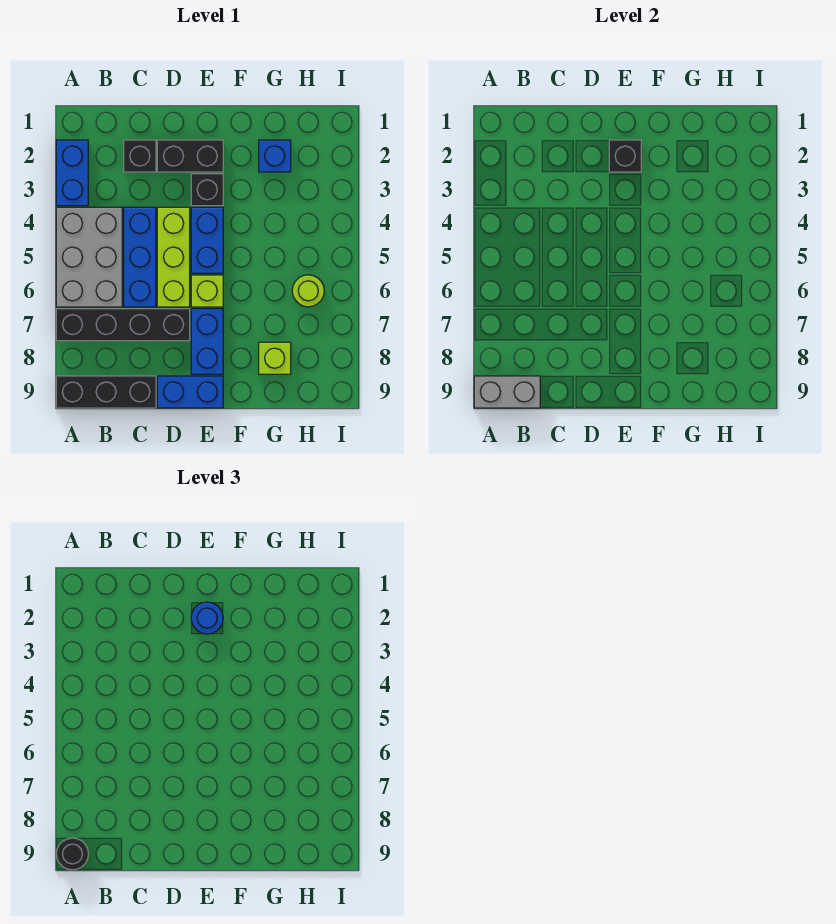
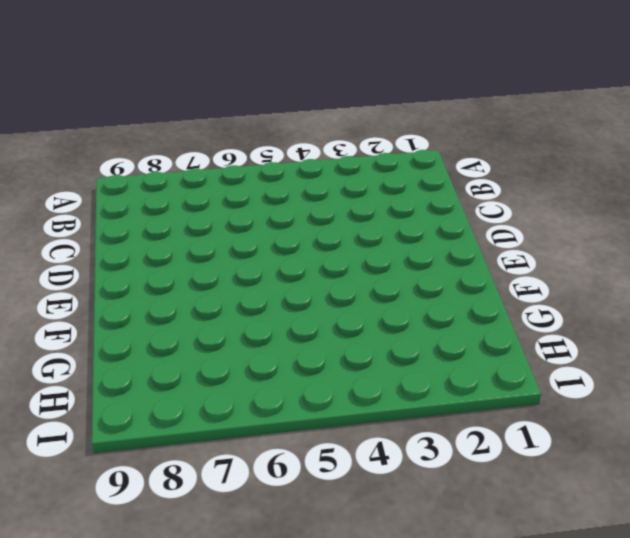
none -> blue 1x2 brick [56,140,88,206]
none -> grey 2x3 brick [56,207,122,307]
none -> black 1x4 brick [56,309,190,341]

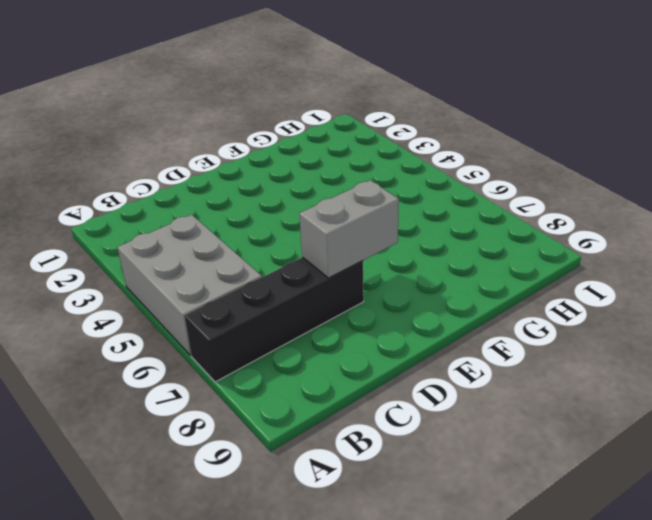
grey 1x2 brick [299,180,399,278] -> grey 1x2 brick moved to [474,376,540,408]
none -> blue 1x2 brick [56,140,88,206]
none -> black 1x3 brick [56,376,156,408]
none -> black 1x1 brick [124,140,156,172]

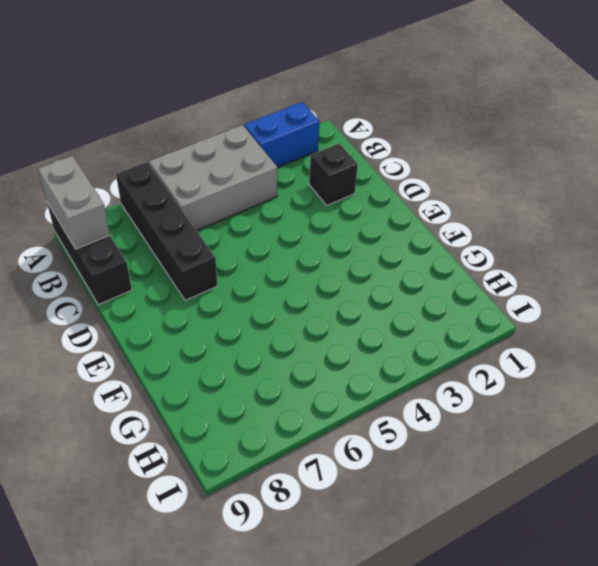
none -> blue 1x3 brick [124,207,156,307]
none -> black 1x2 brick [157,140,223,172]
none -> lime 1x3 brick [157,207,190,307]

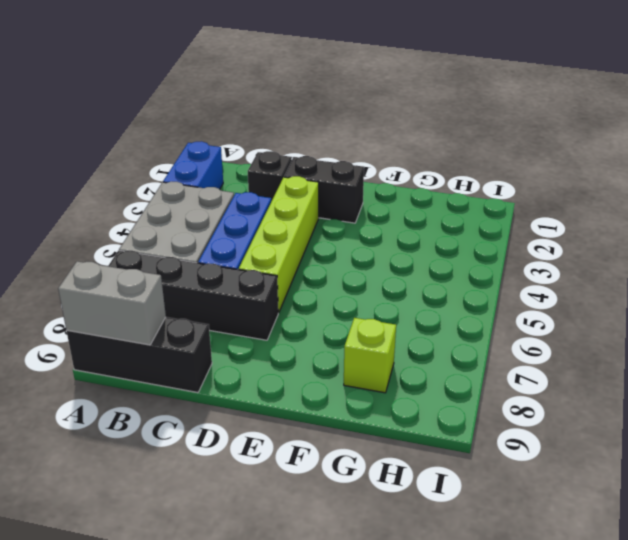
lime 1x4 brick [239,176,319,313] -> lime 1x3 brick [157,207,190,307]
none -> blue 1x2 brick [157,376,223,408]
none -> black 1x1 brick [191,174,223,206]
none -> blue 1x2 brick [191,207,223,273]

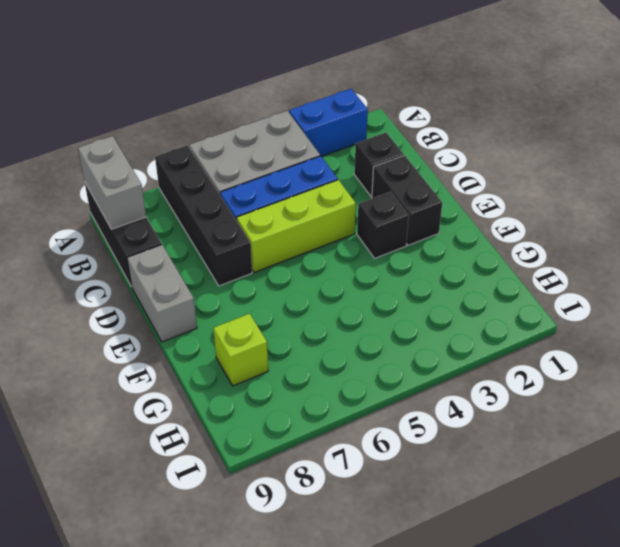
grey 1x2 brick [127,245,197,342] -> blue 1x2 brick [157,376,223,408]
none -> blue 1x2 brick [191,207,223,273]
none -> lime 1x1 brick [191,275,223,307]
none -> blue 1x2 brick [191,309,223,374]

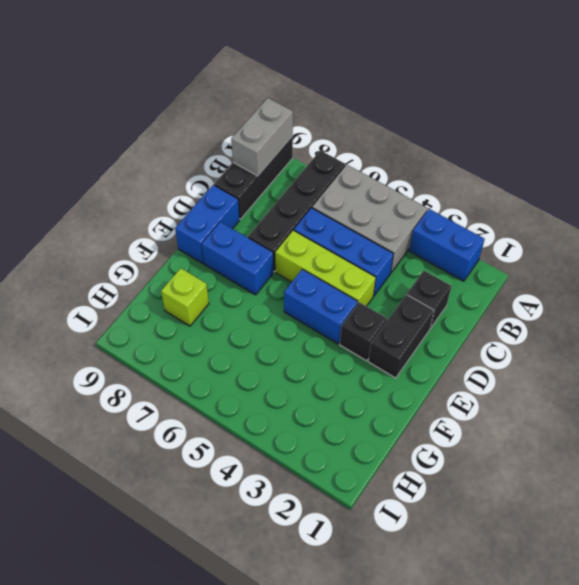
none -> lime 1x1 brick [191,275,223,307]
none -> blue 1x1 brick [259,140,291,172]
none -> lime 1x1 round brick [292,275,324,307]

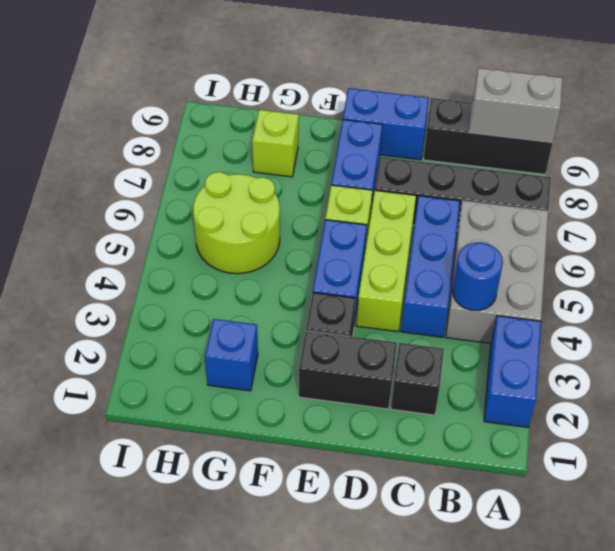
blue 1x1 round brick [453,242,503,310] -> blue 1x1 round brick moved to [191,602,223,634]
lime 2x2 round brick [193,172,280,274] -> lime 1x1 round brick [292,275,324,307]
none -> black 1x1 brick [609,140,641,172]
none -> black 1x1 round brick [56,838,88,870]

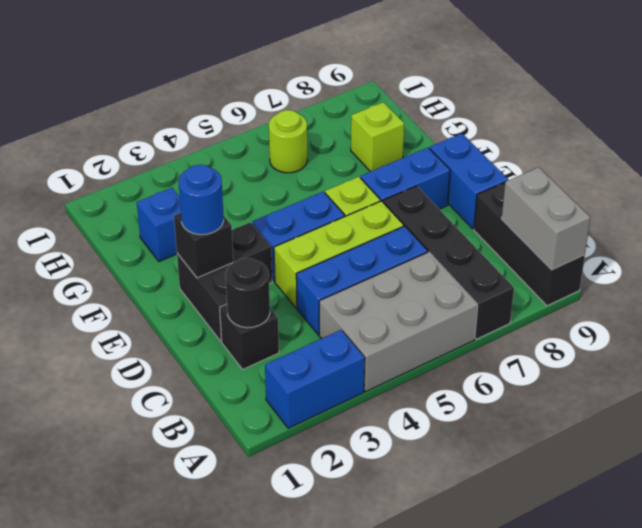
black 1x1 round brick [225,258,270,328] -> black 1x1 round brick moved to [56,838,88,870]

